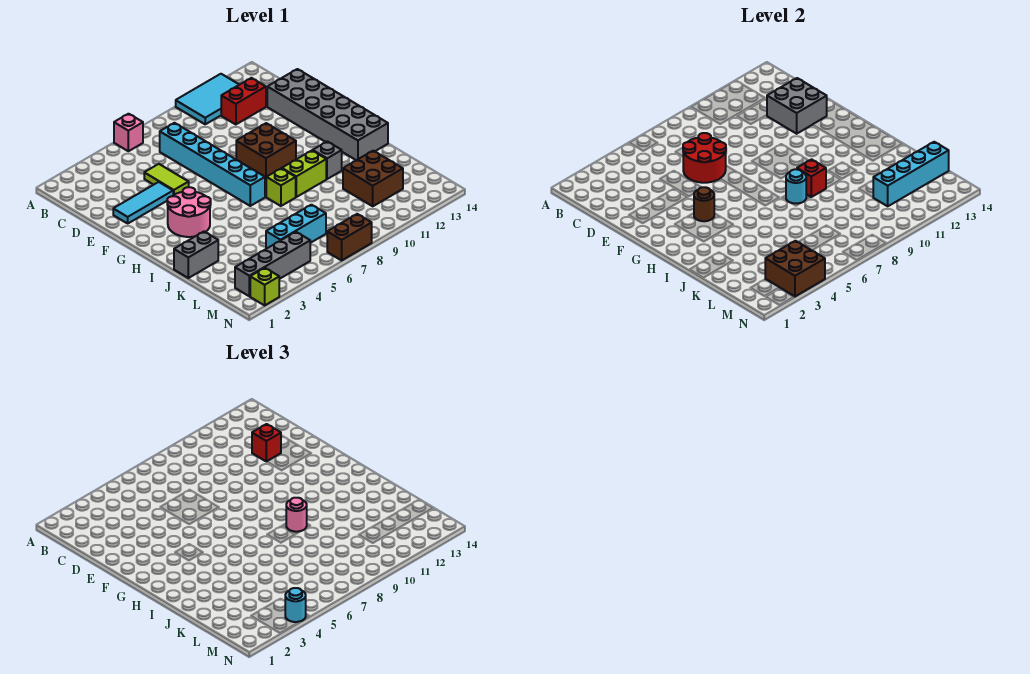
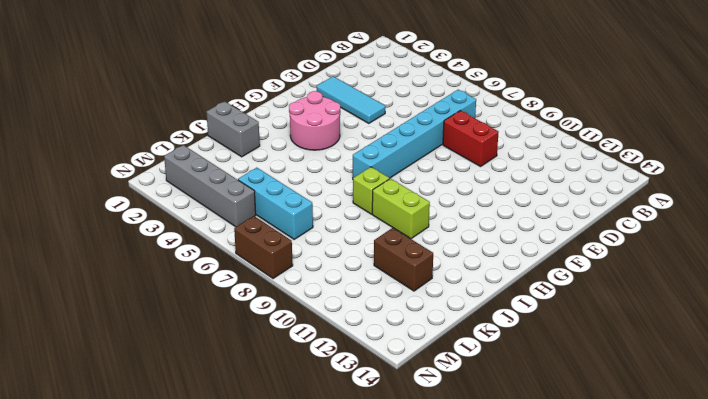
red 1x2 brick [443,110,498,167] -> red 1x2 brick moved to [221,78,266,125]
brown 1x2 brick [374,228,433,291] -> brown 2x2 brick [343,151,403,206]
none -> pink 1x1 brick [114,114,143,151]
none -> cyan 2x3 tile [176,74,239,124]
none -> lime 1x2 tile [144,164,189,195]

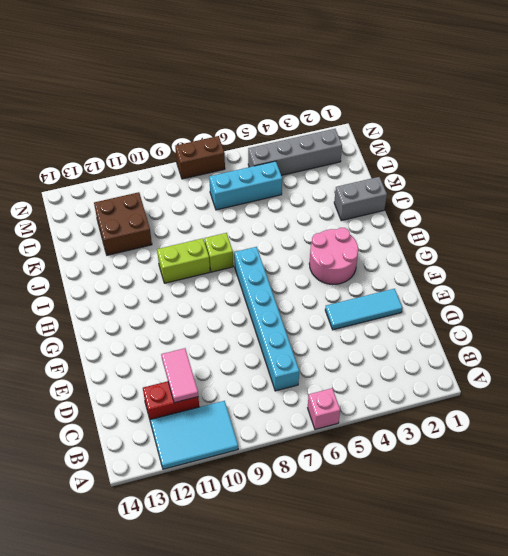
pink 1x2 tile [161,348,198,403] -> none
none -> lime 1x2 tile [144,164,189,195]
none -> grey 2x6 brick [267,69,388,160]
none -> brown 2x2 brick [236,123,296,179]

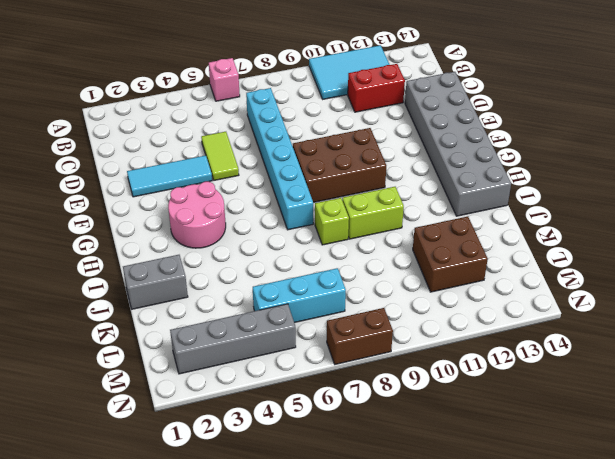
brown 2x3 brick [293,128,386,202] -> brown 2x2 brick [236,123,296,179]
none -> grey 1x1 brick [313,141,342,179]
none -> lime 1x1 brick [250,268,279,305]
none -> red 2x2 round brick [683,133,726,183]

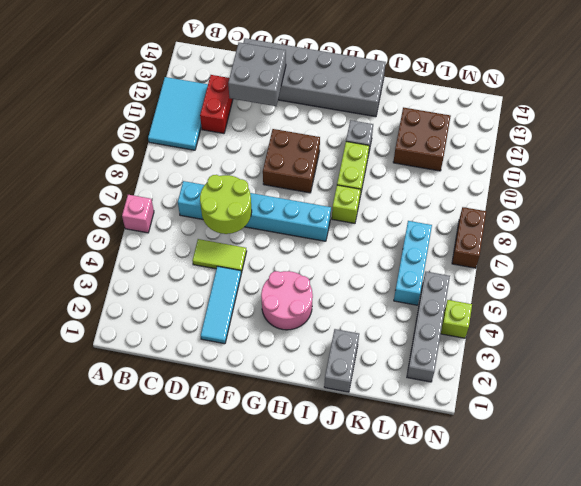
lime 2x2 round brick [200,175,252,234] -> red 2x2 round brick [683,133,726,183]
lime 1x1 brick [441,300,472,338] -> lime 1x1 brick moved to [250,268,279,305]
none -> brown 1x1 round brick [694,187,714,221]
none -> cyan 1x1 round brick [786,169,806,203]
none -> red 1x1 brick [797,159,826,197]

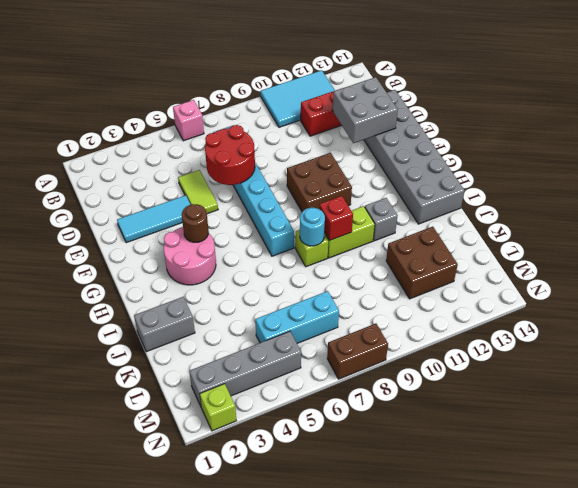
none -> cyan 1x4 brick [873,142,949,206]
none -> brown 2x2 brick [765,241,825,296]
none -> red 1x1 brick [252,424,281,462]

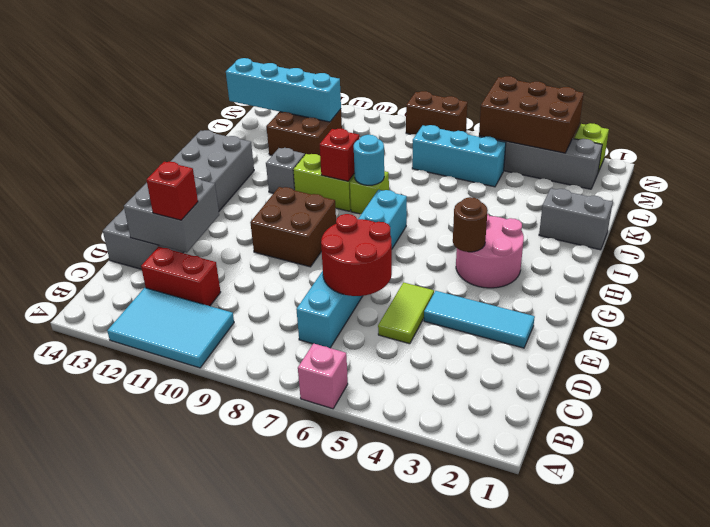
brown 2x3 brick [479,76,584,153] -> brown 2x2 brick [765,241,825,296]
none -> pink 1x1 round brick [286,498,307,532]
none -> cyan 1x1 round brick [285,588,306,622]

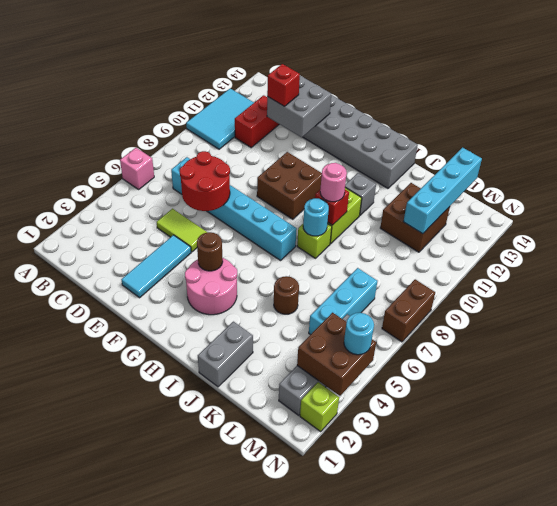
brown 1x1 round brick [274,276,299,314] -> none

